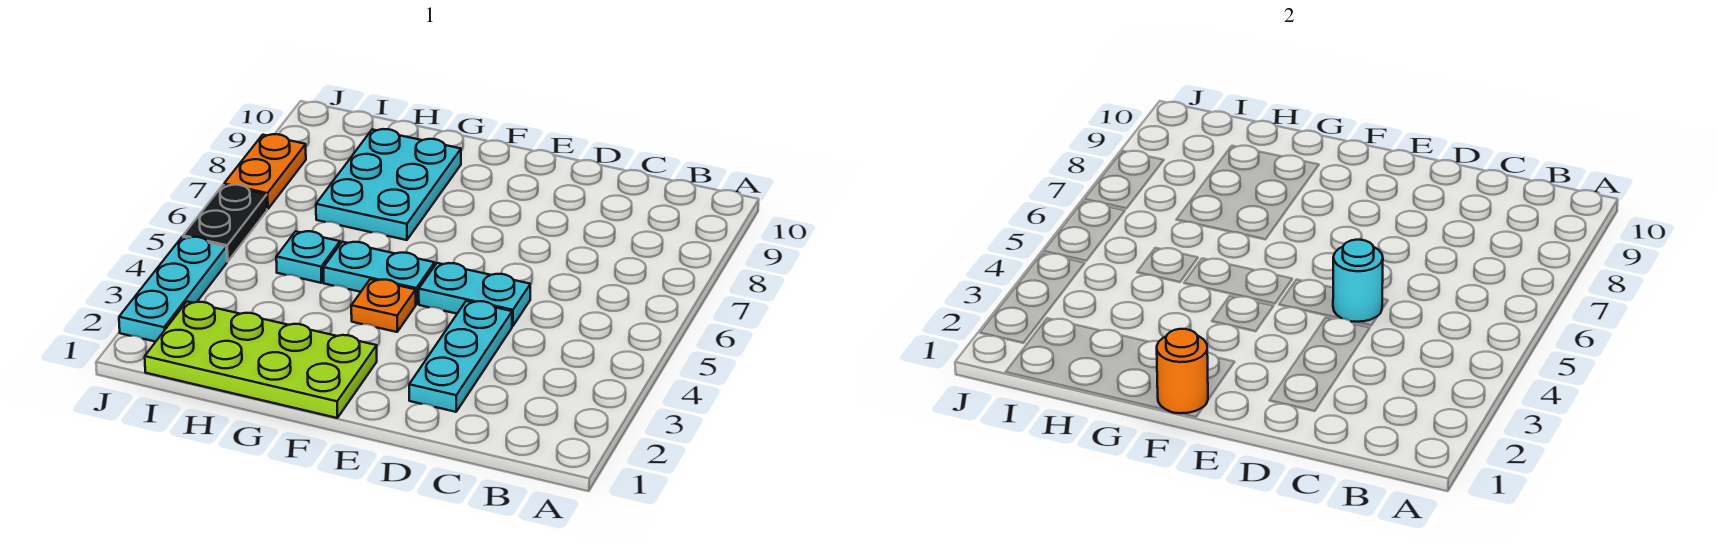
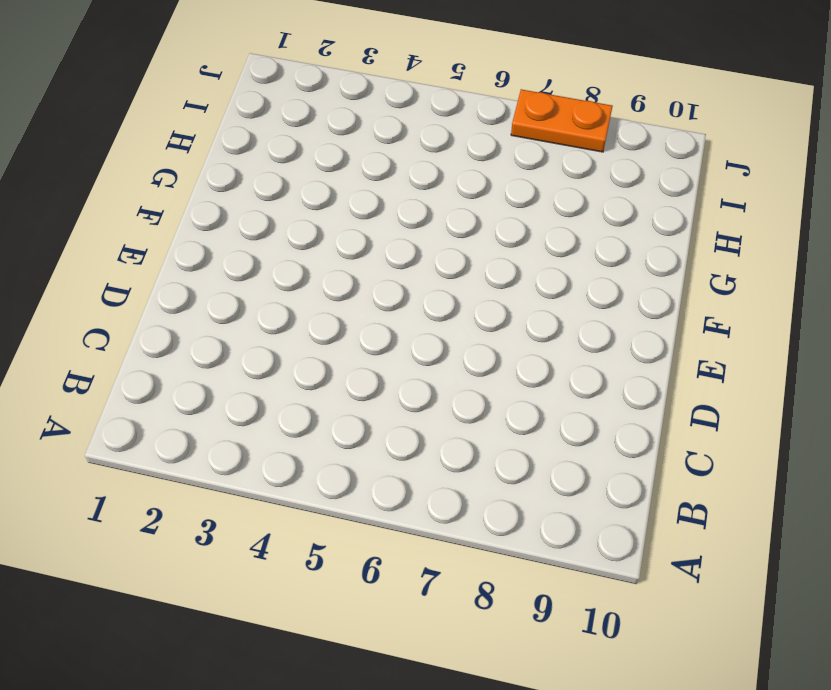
none -> cyan 1x3 plate [409,301,512,412]
none -> cyan 1x2 plate [419,263,530,326]
none -> lime 2x4 plate [145,302,377,418]

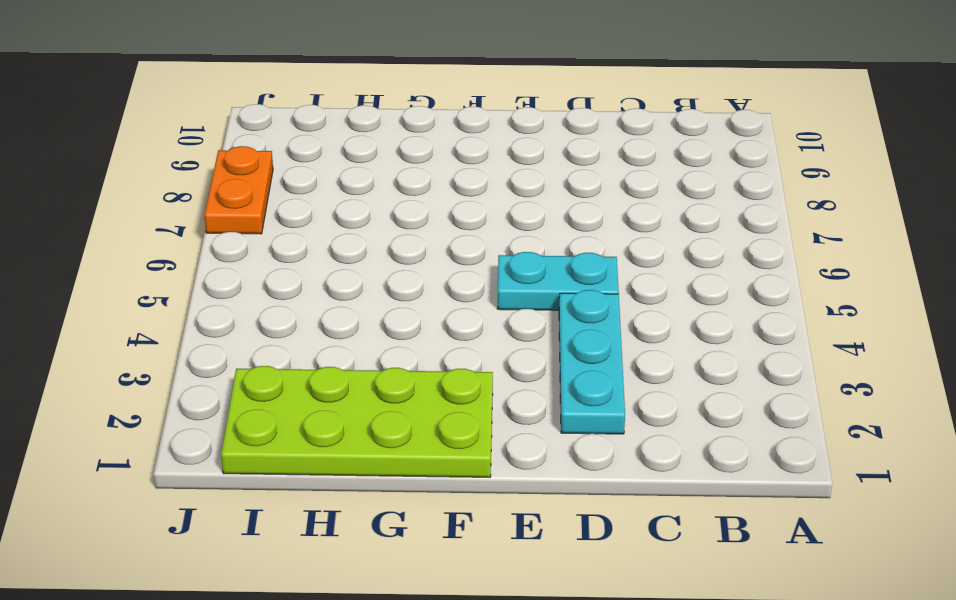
none -> orange 1x1 plate [351,279,416,332]
none -> cyan 1x2 plate [324,242,435,304]
none -> cyan 2x3 plate [316,129,461,240]

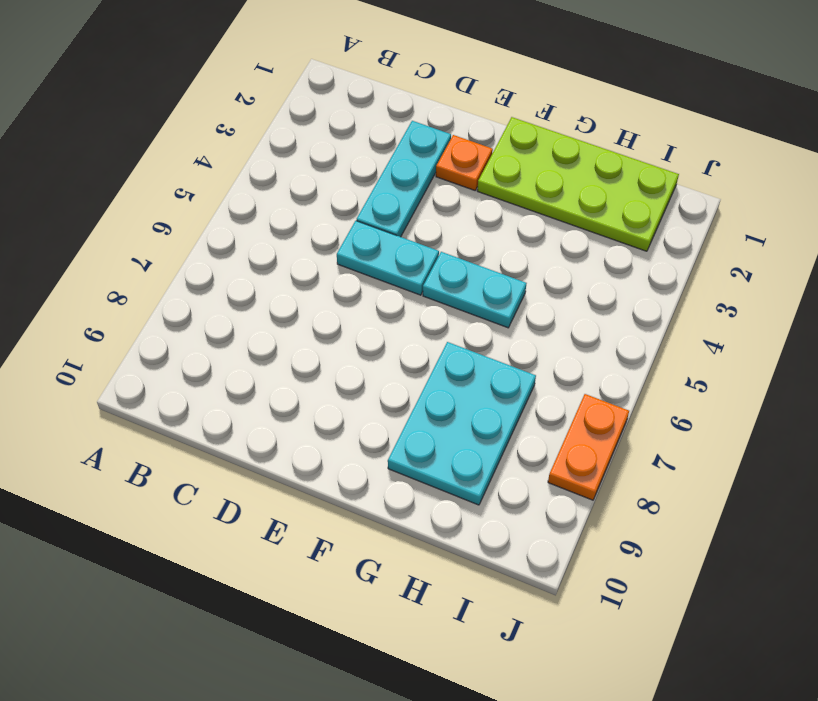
orange 1x1 plate [436,135,493,190] -> orange 1x1 plate moved to [351,279,416,332]
none -> cyan 1x1 plate [276,231,340,283]
none -> cyan 1x3 plate [119,237,227,342]
none -> black 1x2 plate [183,185,267,262]

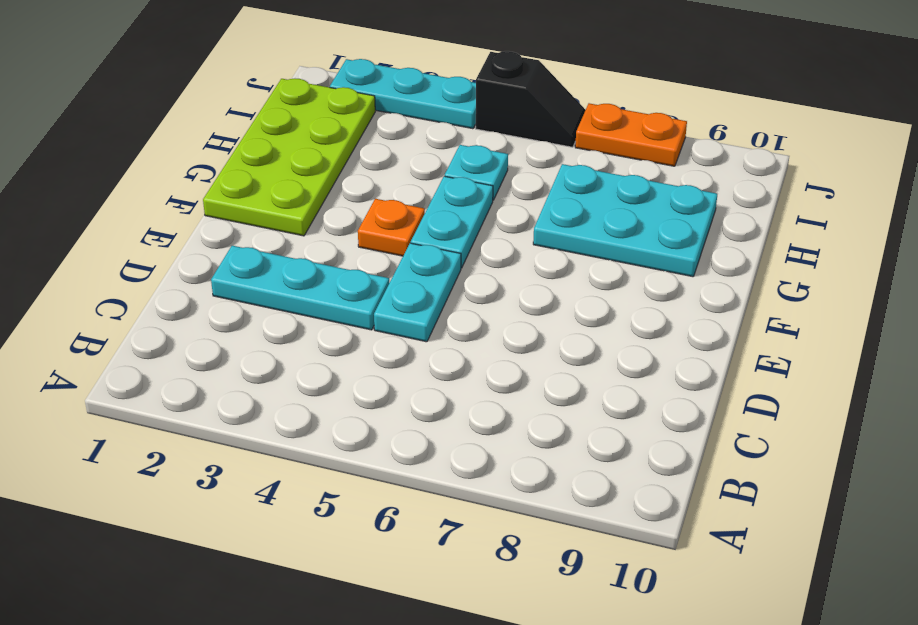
black 1x2 slope [476,51,585,147] -> black 1x2 plate [183,185,267,262]
none -> cyan 1x1 round brick [1333,240,1383,322]
none -> orange 1x1 round brick [1157,329,1208,413]

